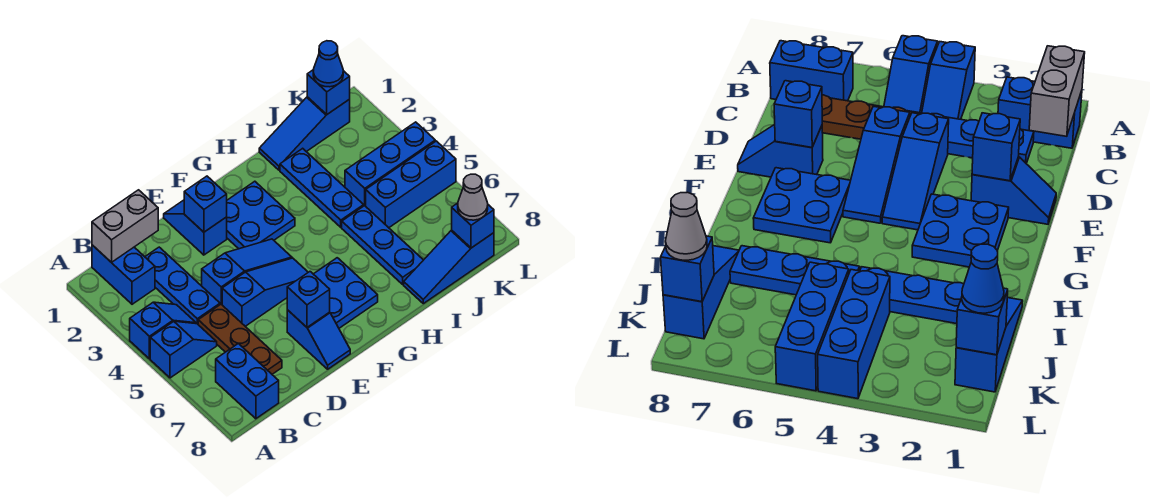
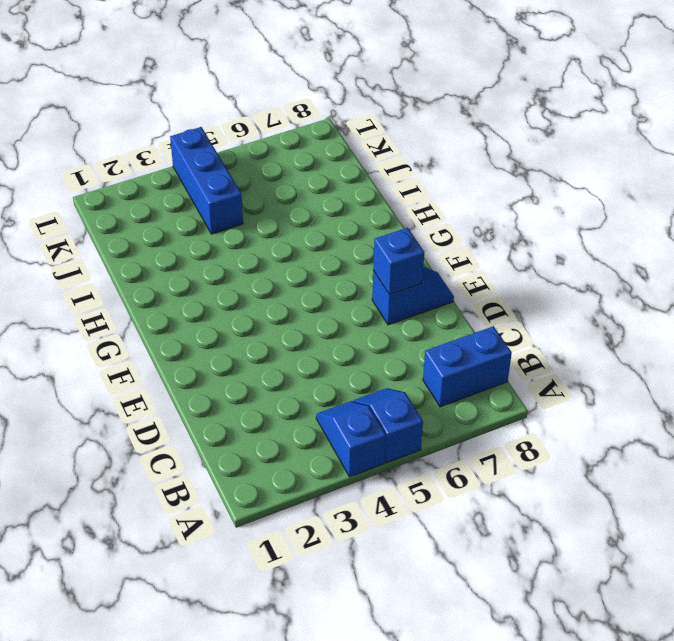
none -> blue 1x2 brick [92,245,155,304]
none -> blue 1x3 plate [145,247,220,324]
none -> brown 1x3 plate [198,304,282,374]

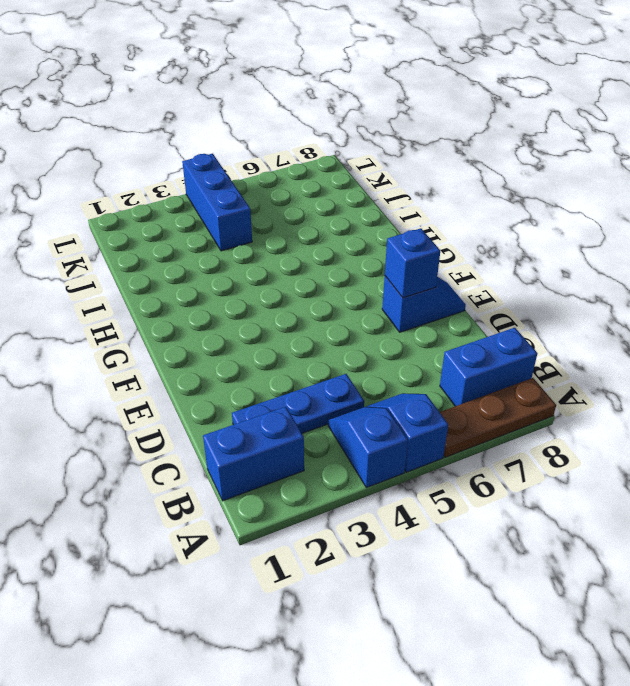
brown 1x3 plate [440,378,556,457] -> brown 1x3 plate moved to [198,304,282,374]
none -> blue 1x3 slope [202,239,292,305]
none -> blue 1x3 slope [222,258,308,326]
none -> blue 1x2 slope [164,200,227,255]

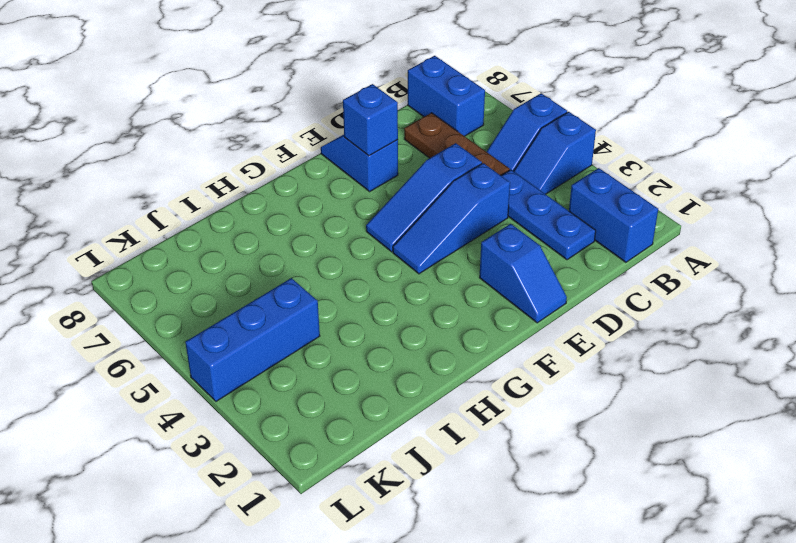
none -> blue 2x2 plate [227,181,295,249]
none -> blue 2x2 plate [314,258,378,328]
none -> blue 1x3 slope [259,97,350,170]

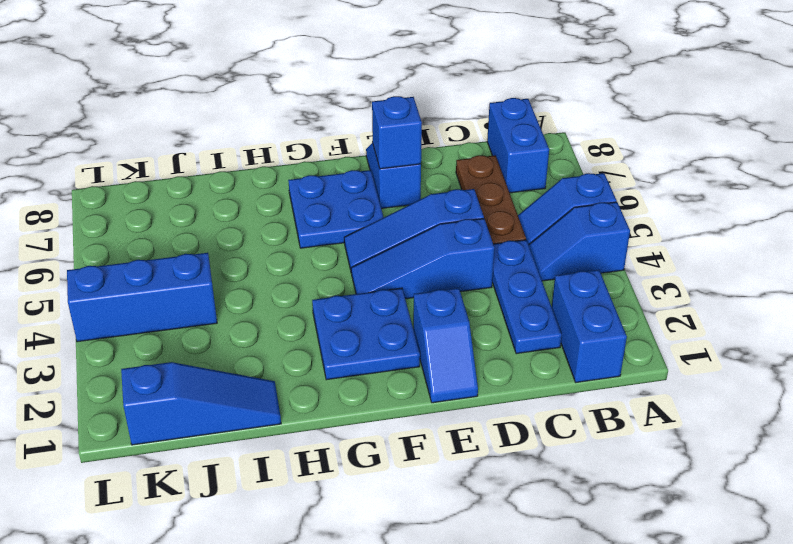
none -> blue 1x3 plate [280,148,364,227]
none -> blue 1x3 plate [342,206,423,284]
none -> blue 1x3 slope [404,230,494,304]

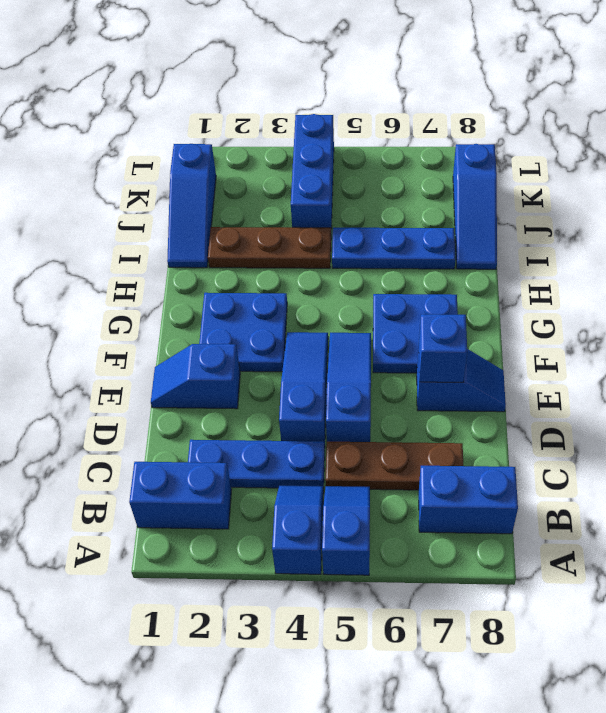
brown 1x3 plate [208,227,331,268] -> blue 1x3 plate [280,148,364,227]
none -> blue 1x3 brick [366,141,456,228]
none -> grey 1x2 brick [92,190,158,263]
none -> blue 1x1 brick [184,176,227,232]

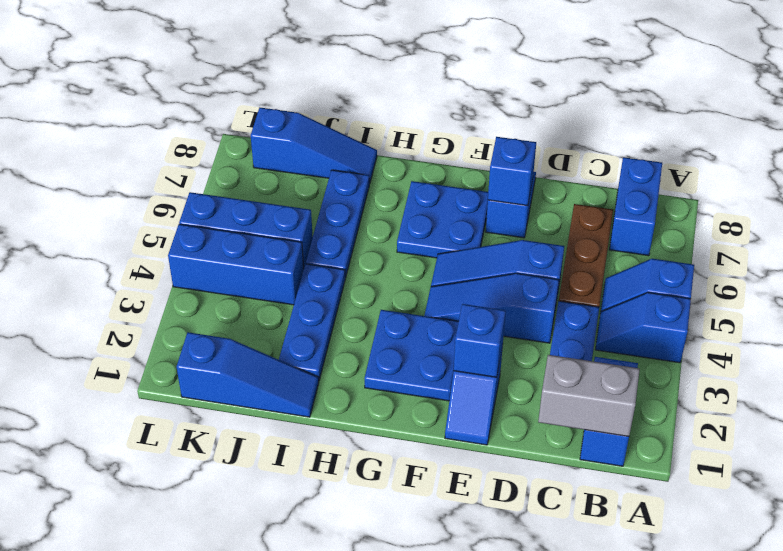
none -> blue 1x1 brick [307,70,350,114]
none -> blue 1x1 brick [452,203,494,248]
none -> blue 1x1 cone [313,41,343,87]

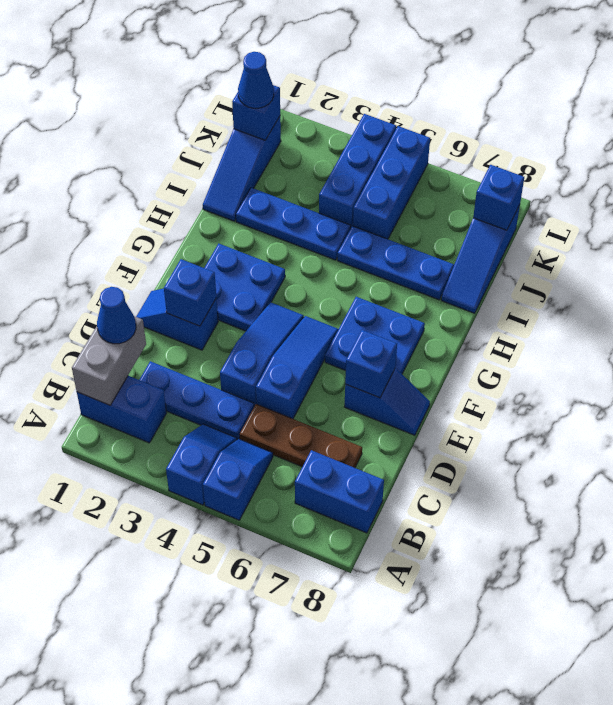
blue 1x1 cone [97,287,136,344] -> none
none -> grey 1x1 cone [458,174,488,220]

